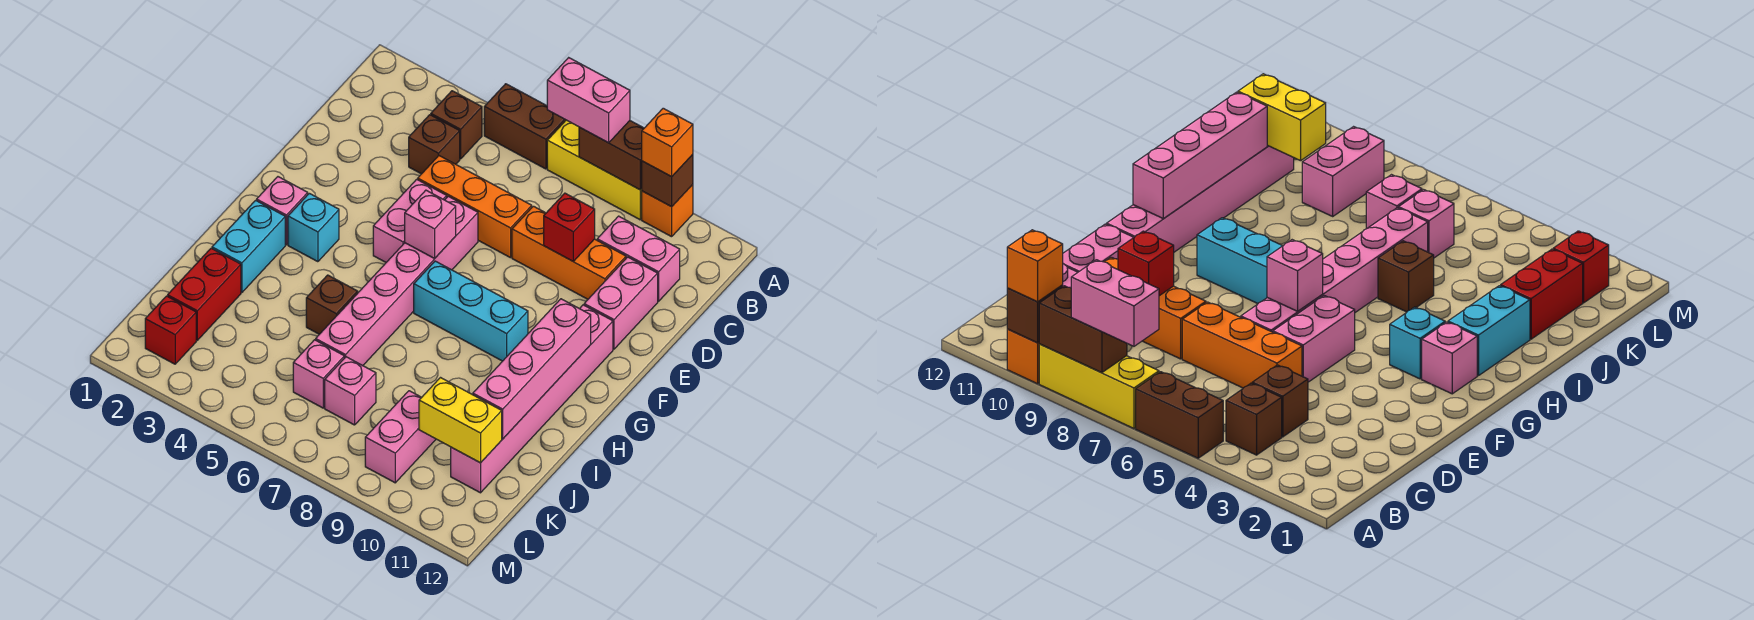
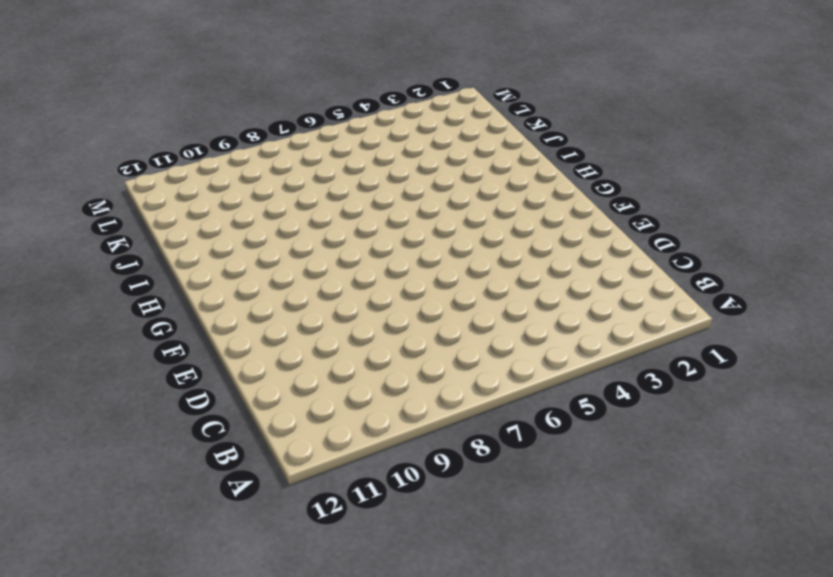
none -> brown 1x2 brick [484,84,566,169]
none -> yellow 1x3 brick [547,120,642,220]
none -> orange 1x1 brick [642,185,693,237]
none -> brown 1x1 brick [431,91,482,159]

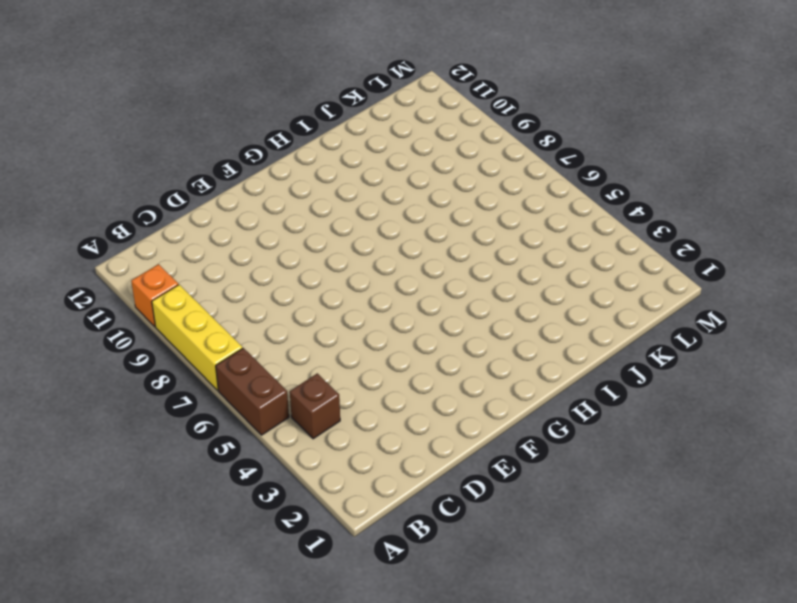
none -> brown 1x1 brick [409,115,460,174]
none -> pink 1x2 brick [597,216,680,301]
none -> orange 1x3 brick [418,156,532,258]
none -> orange 1x3 brick [512,206,626,299]

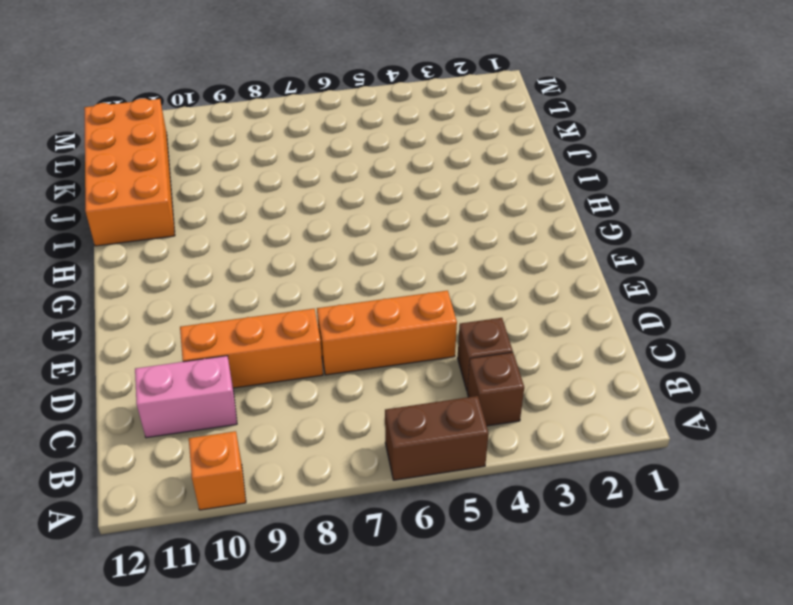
orange 2x4 brick [84,99,175,246] -> pink 1x6 brick [451,305,613,493]
none -> yellow 1x3 brick [547,120,642,220]
none -> pink 1x2 brick [584,257,658,349]
none -> pink 1x2 brick [373,179,447,262]
none -> pink 1x6 brick [316,196,478,366]

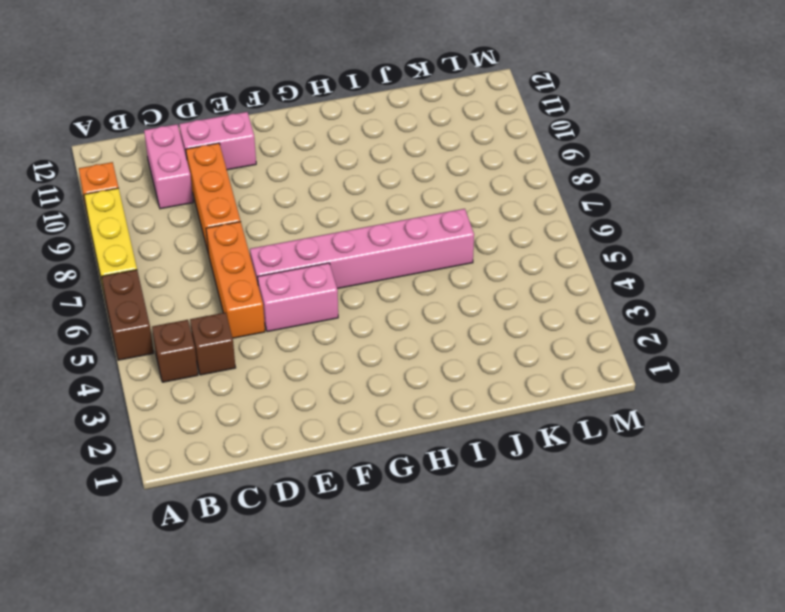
none -> pink 1x6 brick [451,305,613,493]
none -> pink 1x1 brick [257,177,308,245]
none -> cyan 1x1 brick [288,193,339,262]
none -> cyan 1x3 brick [414,261,528,361]

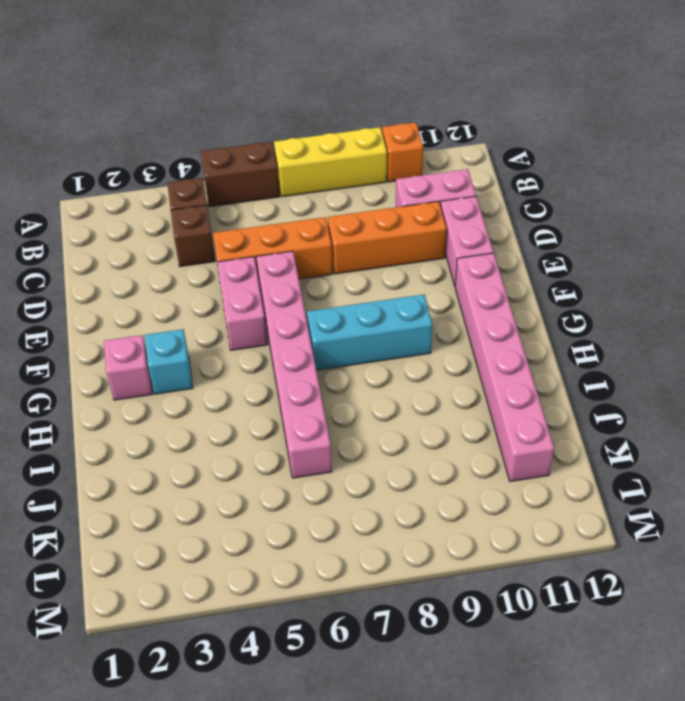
none -> cyan 1x2 brick [212,200,285,293]
none -> brown 1x1 brick [306,275,358,334]
none -> red 1x2 brick [168,248,241,340]
none -> pink 1x1 brick [293,340,344,408]

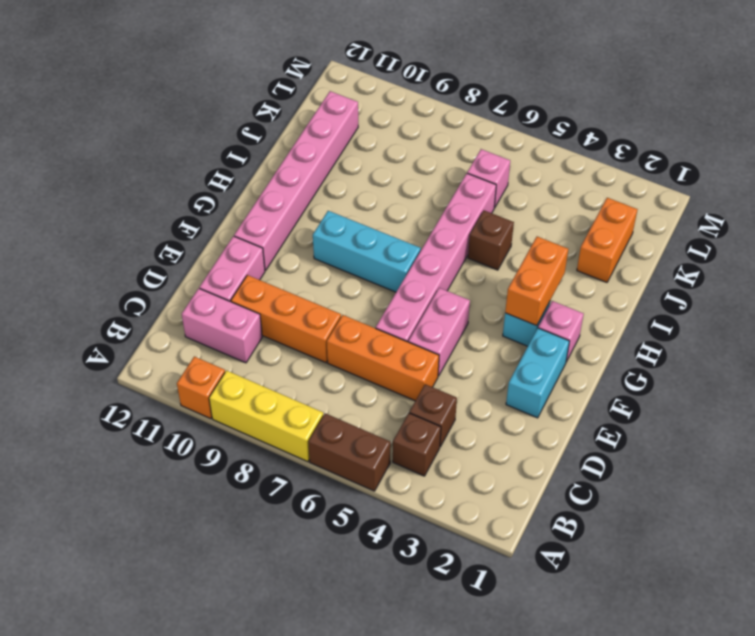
cyan 1x2 brick [506,328,569,418] -> cyan 1x2 brick moved to [212,200,285,293]
orange 1x2 brick [505,237,568,326] -> none
orange 1x2 brick [577,198,638,282] -> red 1x2 brick [168,248,241,340]
none -> pink 1x1 brick [325,357,376,425]
none -> pink 1x2 brick [365,391,436,483]
none -> red 1x1 brick [145,296,196,364]
none -> brown 1x2 brick [579,121,644,190]

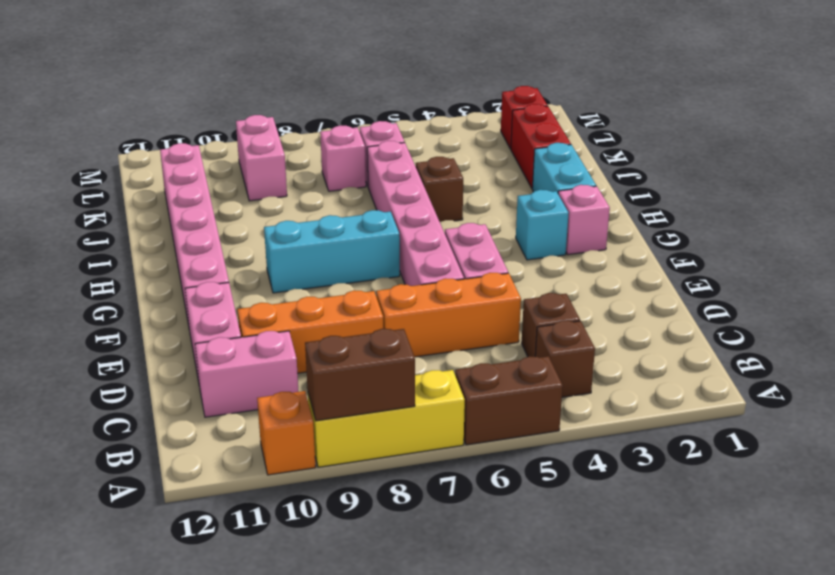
none -> brown 1x1 brick [642,154,693,207]
none -> red 1x1 brick [544,193,595,261]
none -> pink 1x1 brick [405,190,456,258]
none -> pink 1x4 brick [473,299,591,439]

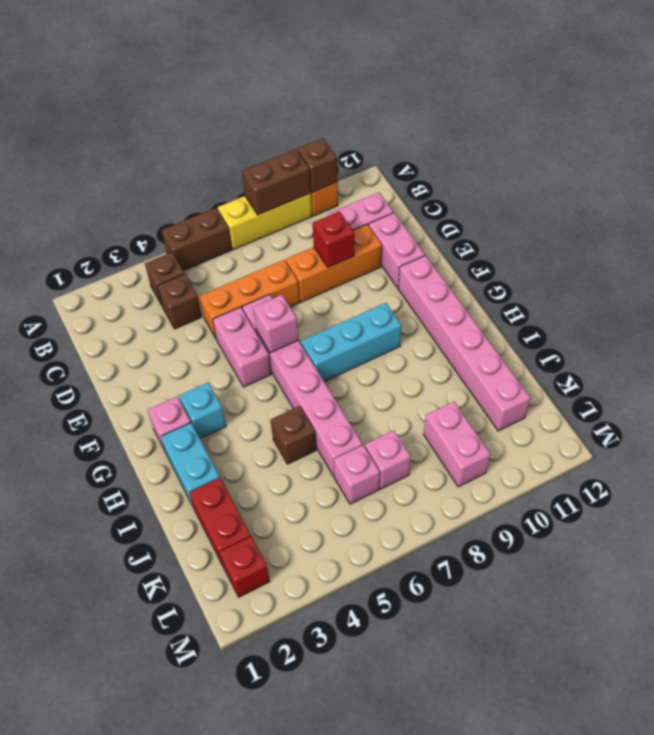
none -> pink 1x4 brick [473,299,591,439]
none -> yellow 1x2 brick [419,378,502,463]
none -> pink 1x2 brick [547,58,630,143]
none -> orange 1x1 brick [642,108,693,177]

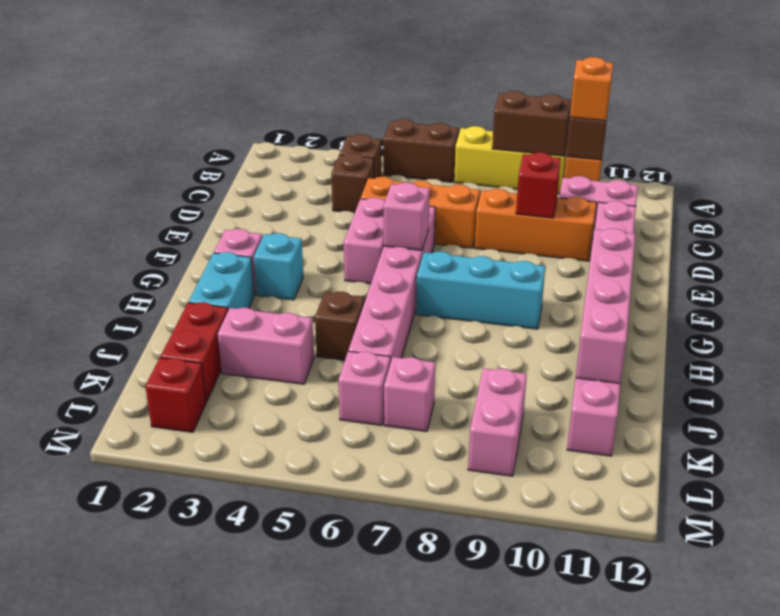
pink 1x2 brick [218,308,314,384] -> pink 1x2 brick moved to [547,58,630,143]
none -> yellow 1x2 brick [419,378,502,463]

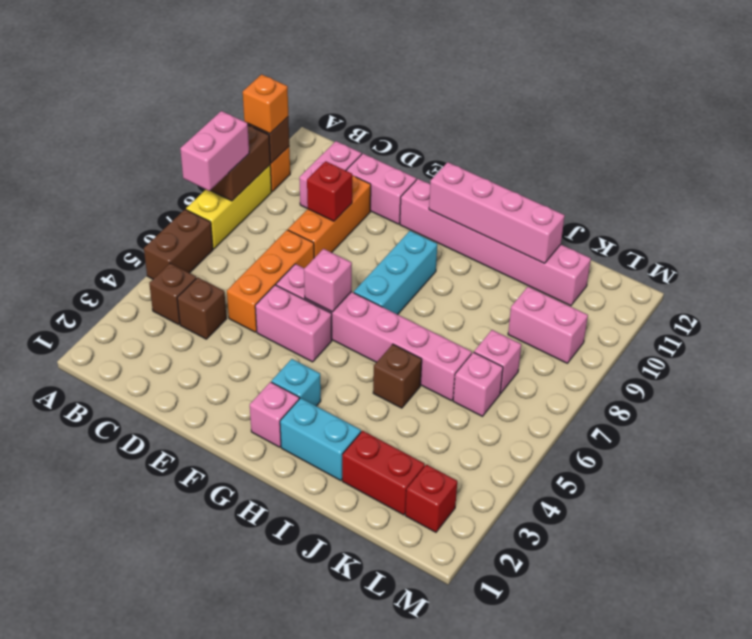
none -> yellow 1x2 brick [419,378,502,463]

